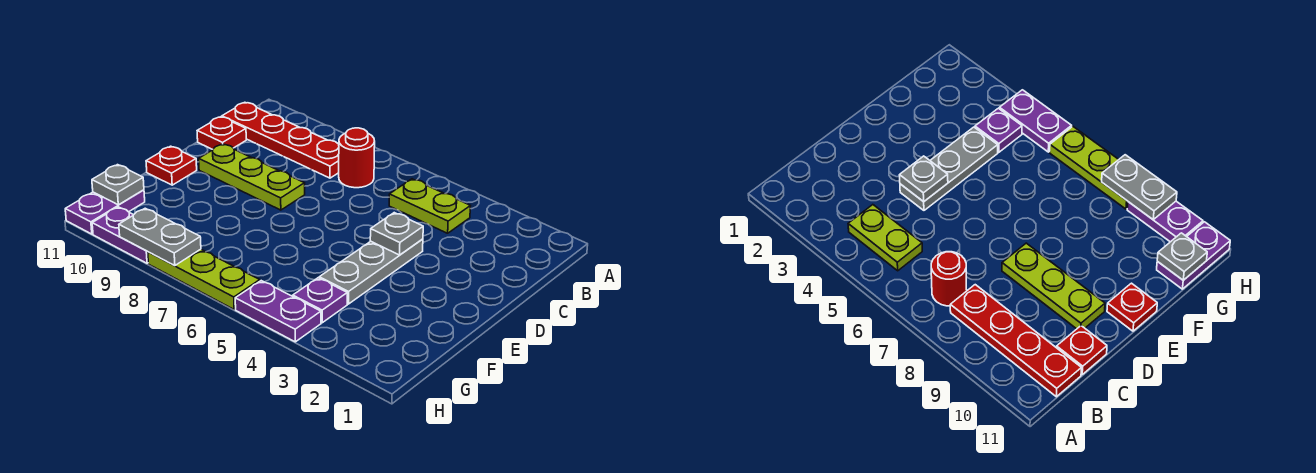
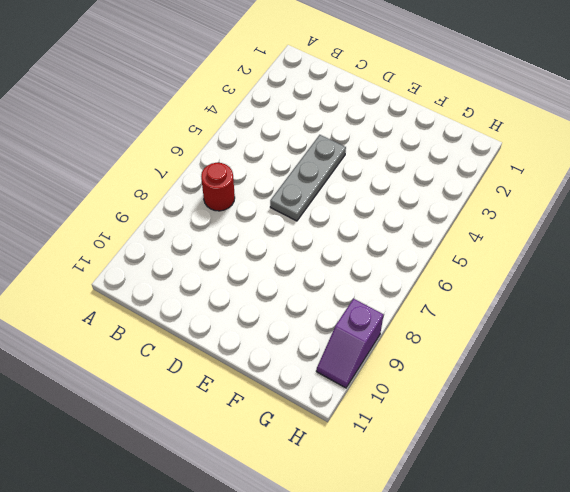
grey 1x3 plate [270,135,346,221] -> grey 1x3 plate turned to [319,239,423,304]
purple 1x2 slope [316,299,384,388] -> purple 1x2 plate [92,207,148,263]
none -> lime 1x2 plate [389,179,470,233]
none -> red 1x4 plate [222,102,339,178]
none -> red 1x1 plate [197,117,246,149]

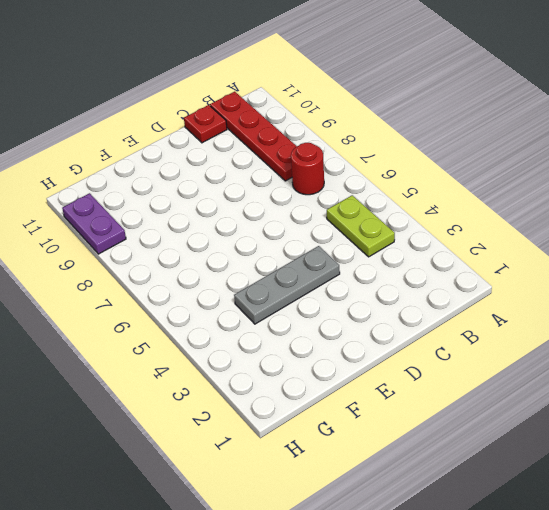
none -> lime 1x3 plate [199,144,305,210]
none -> red 1x1 plate [146,146,197,185]
none -> purple 1x1 plate [293,278,347,323]

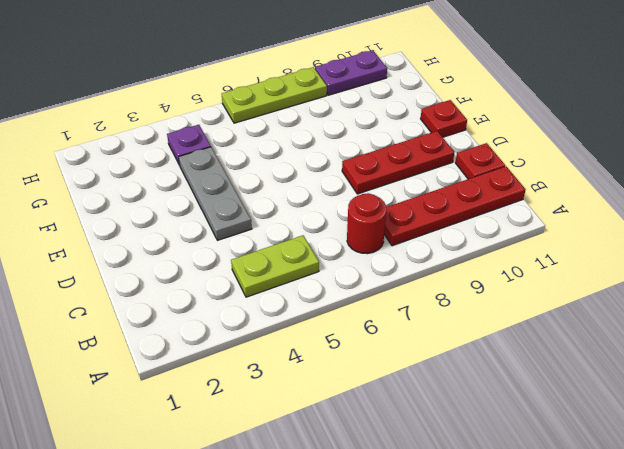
red 1x3 plate [342,131,454,194] -> lime 1x3 plate [199,144,305,210]
none -> purple 1x2 plate [65,190,145,234]
none -> purple 1x2 plate [235,281,321,342]
none -> grey 1x1 plate [370,213,423,255]

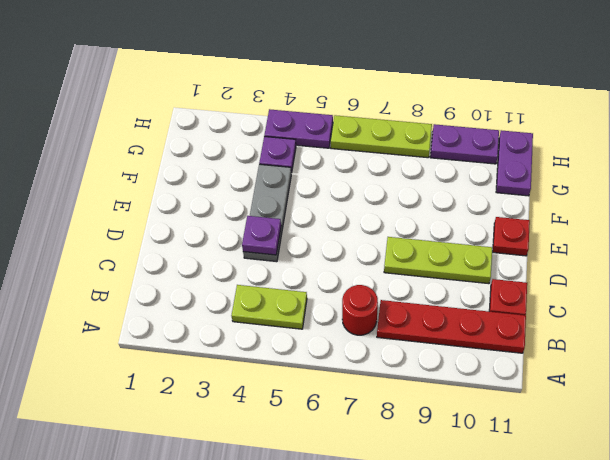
purple 1x1 plate [242,216,281,255] -> grey 1x1 plate [370,213,423,255]
none -> grey 1x1 plate [92,165,144,205]
none -> grey 1x2 plate [119,208,201,266]

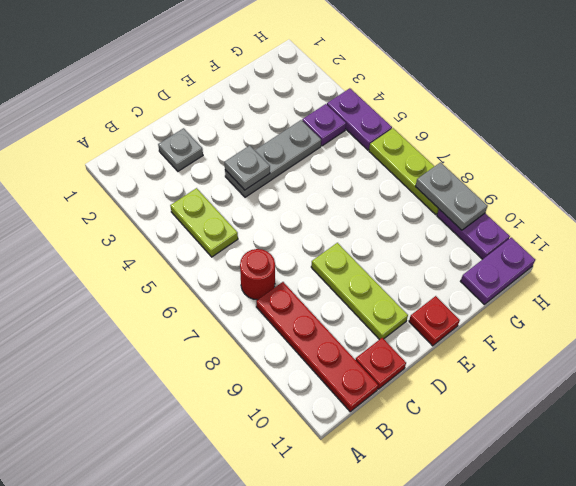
grey 1x1 plate [158,128,203,171] -> grey 1x1 plate moved to [92,165,144,205]

